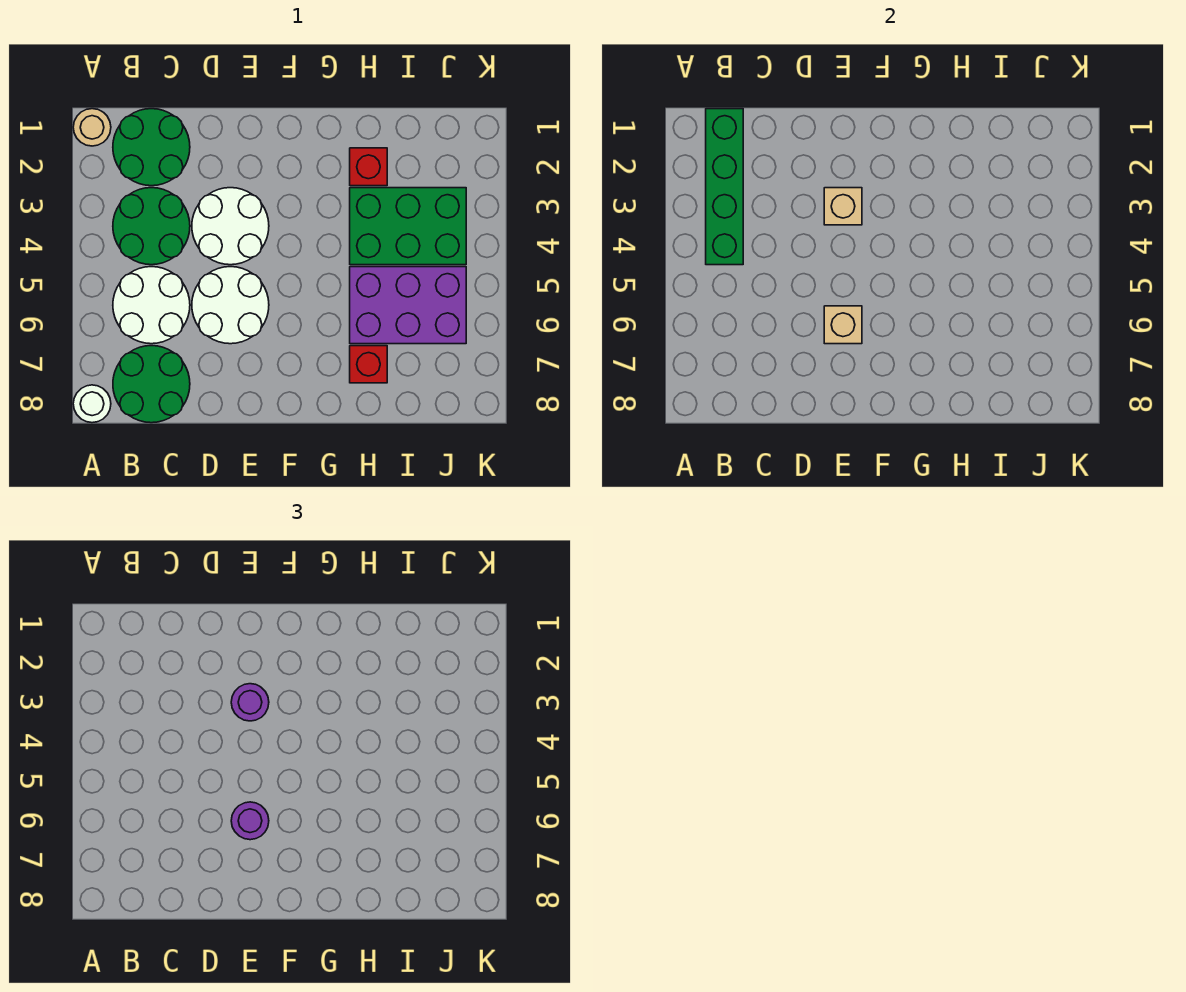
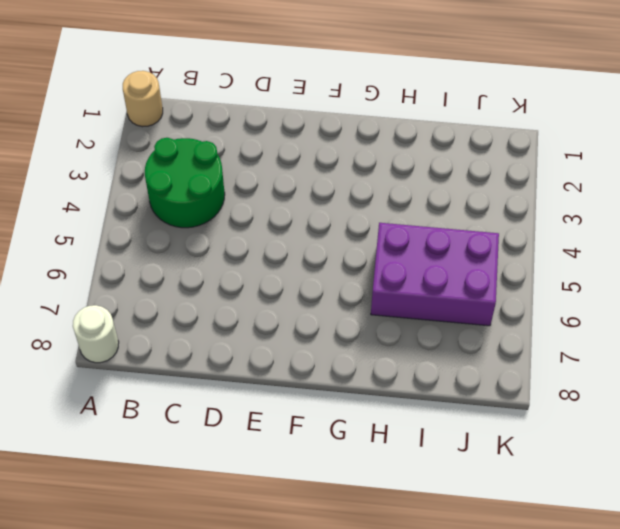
none -> green 2x2 round brick [113,109,190,186]
none -> white 2x2 round brick [113,267,190,344]
none -> green 2x2 round brick [113,346,190,423]

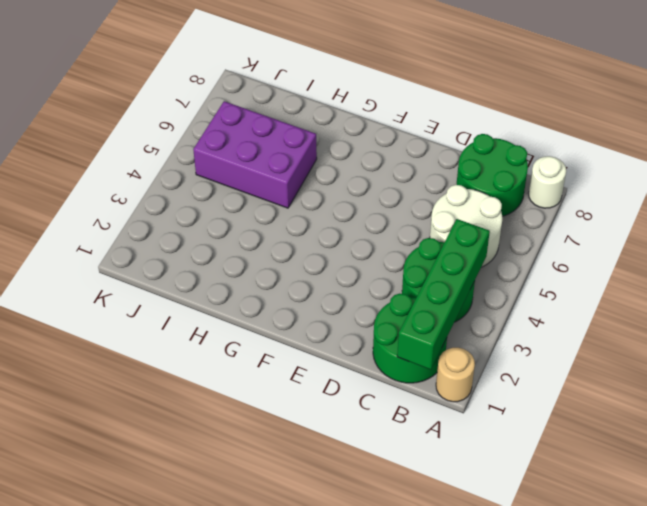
none -> white 2x2 round brick [192,188,269,265]
none -> white 2x2 round brick [192,267,269,344]
none -> red 1x1 brick [350,148,387,186]

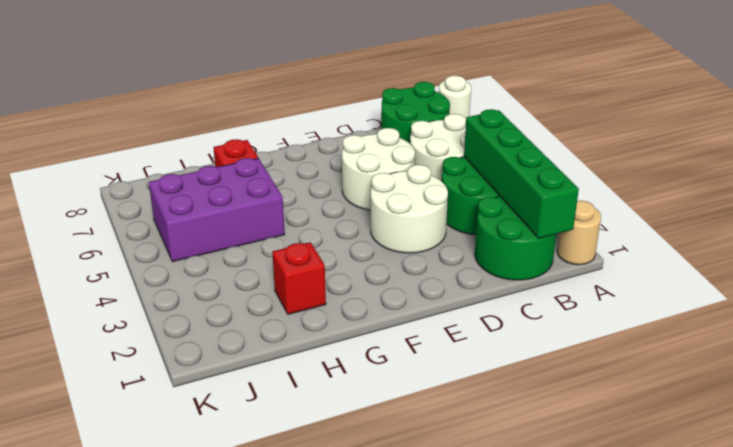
none -> green 2x3 brick [350,188,466,265]
none -> tan 1x1 brick [824,188,862,225]
none -> tan 1x1 brick [824,306,862,344]

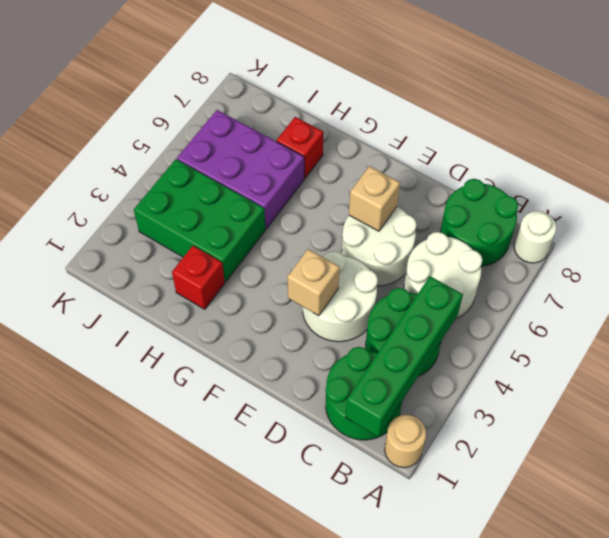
none -> purple 1x1 round brick [231,684,269,721]
none -> purple 1x1 round brick [231,802,269,840]

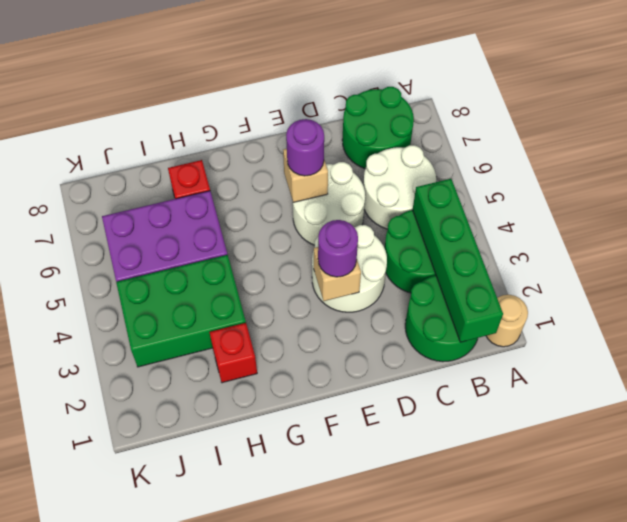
none -> white 1x1 round brick [73,385,111,423]

